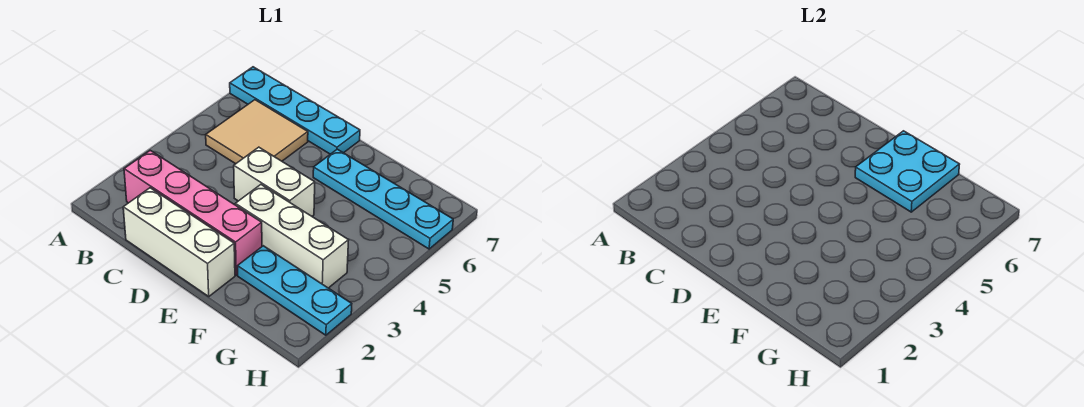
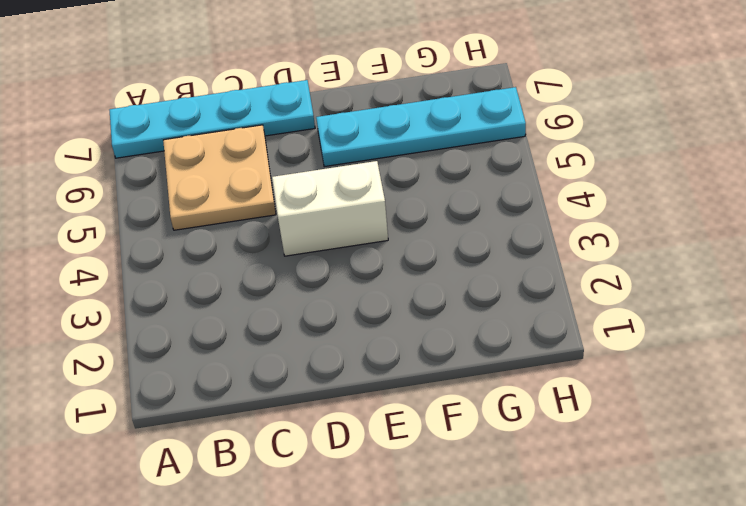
tan 2x2 plate [163,125,276,230] -> tan 2x2 tile [206,100,308,164]
none -> pink 1x4 brick [124,150,262,275]
none -> white 1x3 brick [123,188,235,296]

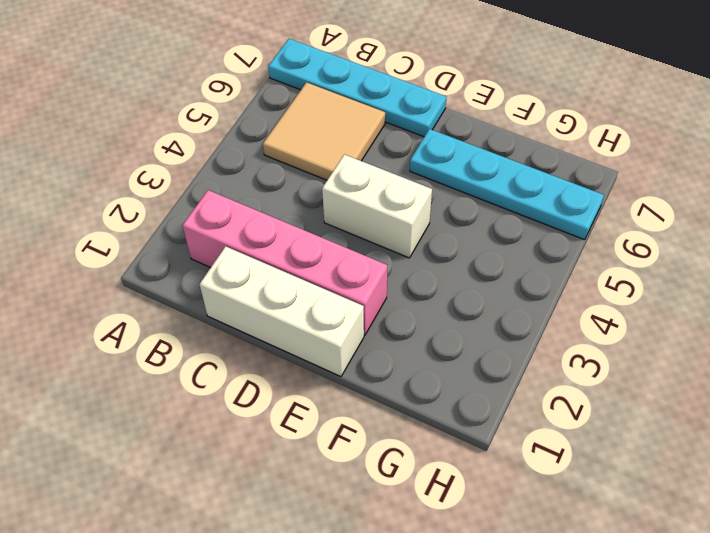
none -> white 1x3 brick [235,185,349,288]
none -> cyan 1x3 plate [238,246,352,335]

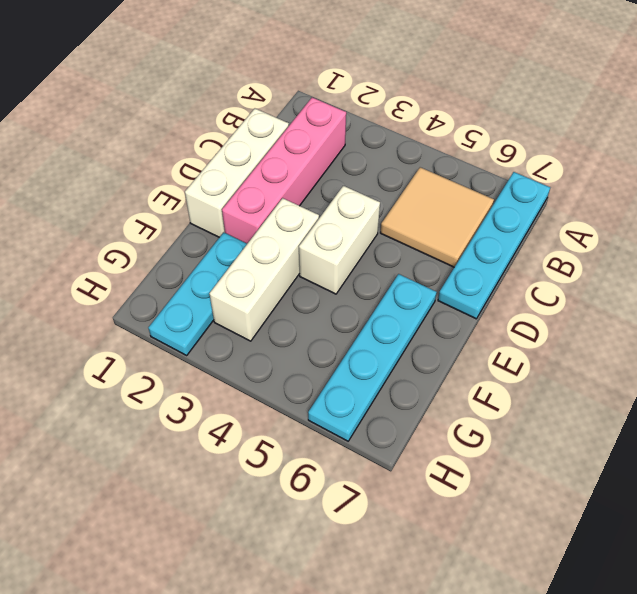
none -> cyan 2x2 plate [855,131,960,212]

